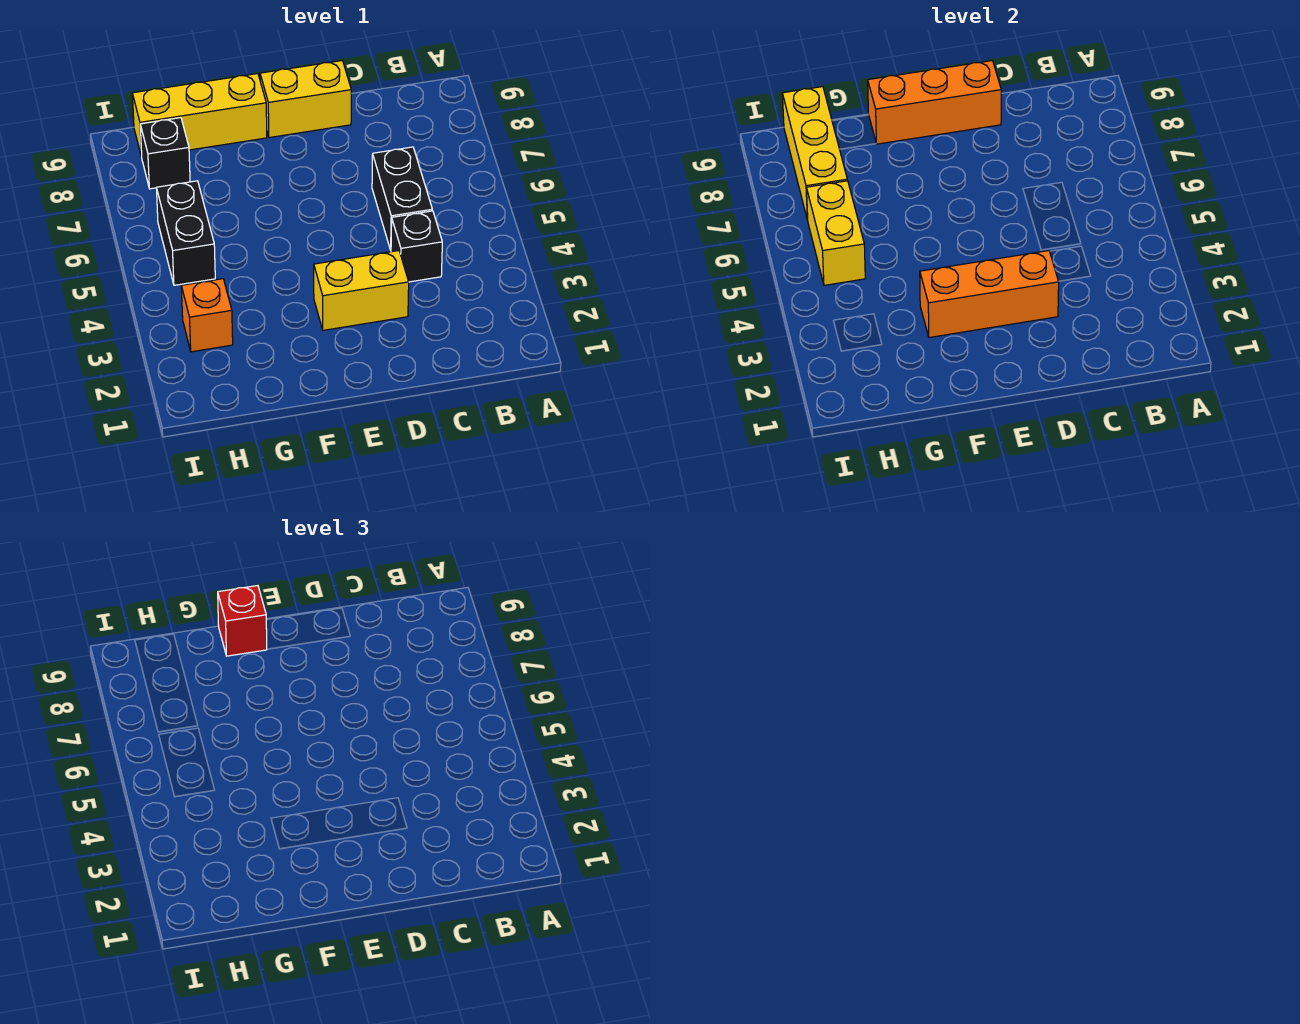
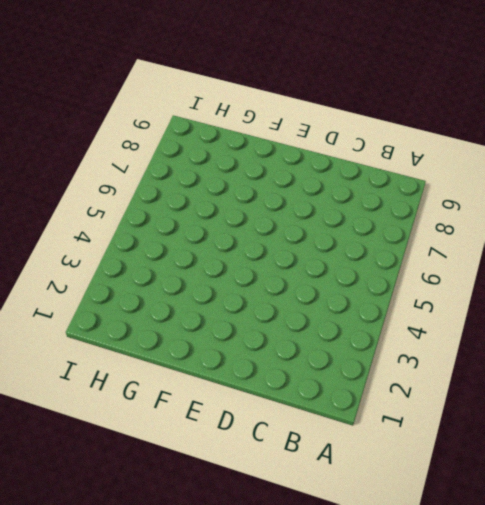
none -> black 1x1 brick [391,211,442,282]
none -> black 1x2 brick [372,147,432,250]
none -> yellow 1x2 brick [314,251,409,330]

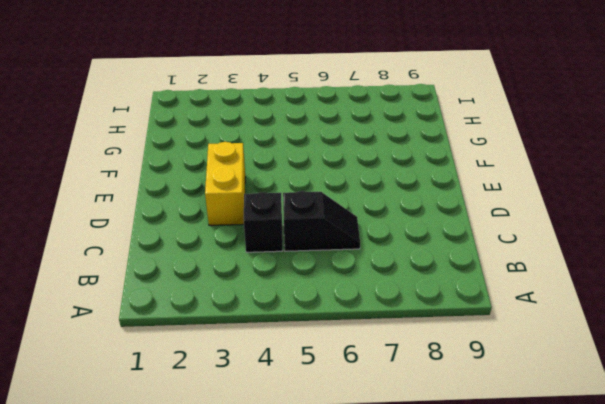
black 1x2 slope [283,191,360,251] -> black 1x2 brick [372,147,432,250]
none -> yellow 1x2 brick [260,61,351,138]
none -> yellow 1x3 brick [132,74,267,157]
none -> orange 1x1 brick [181,279,233,352]

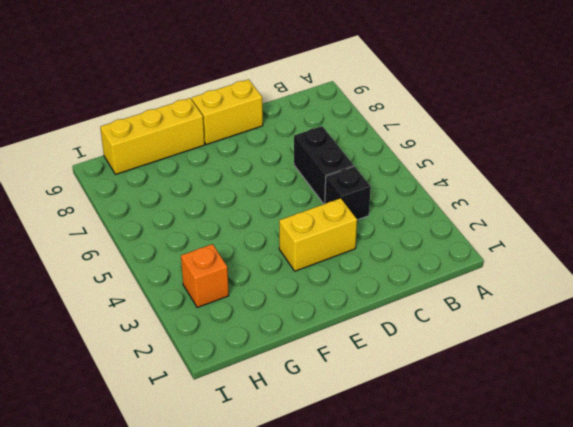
none -> black 1x2 brick [156,181,215,285]
none -> black 1x1 brick [140,118,190,189]
none -> orange 1x3 brick [920,251,1059,338]

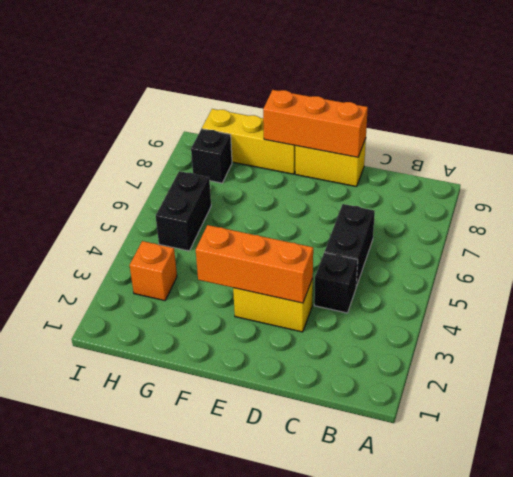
none -> yellow 1x2 brick [806,181,865,285]
none -> yellow 1x3 brick [782,87,847,220]
none -> red 1x1 brick [218,586,267,656]

